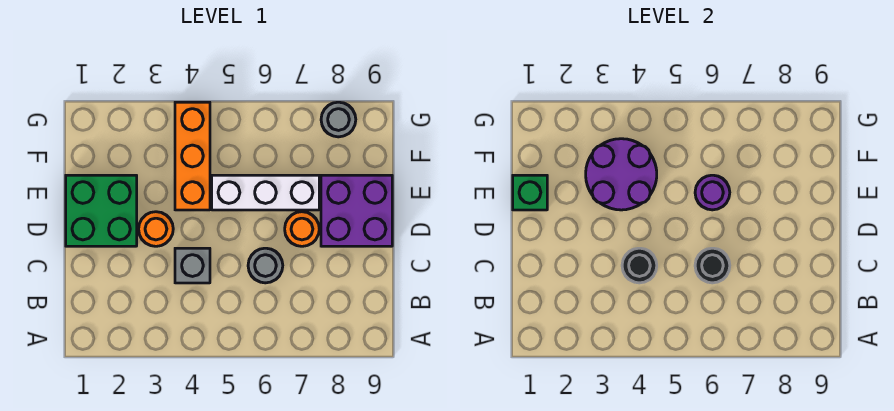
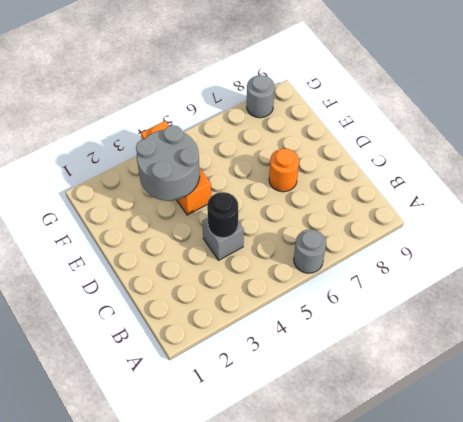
grey 1x1 round brick [294,229,326,273] -> grey 1x1 round brick moved to [248,248,283,283]
grey 2x2 round brick [136,125,200,201] -> purple 2x2 round brick [586,139,657,210]
none -> green 2x2 brick [66,175,137,246]
none -> orange 1x1 round brick [139,212,173,246]
none -> purple 2x2 brick [321,175,392,246]

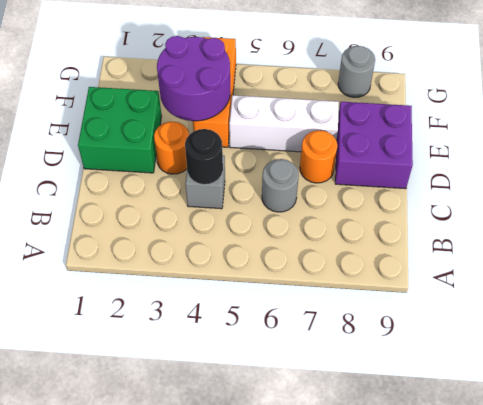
none -> black 1x1 round brick [695,248,730,283]
none -> green 1x1 brick [513,175,547,210]
none -> purple 1x1 round brick [695,175,730,210]

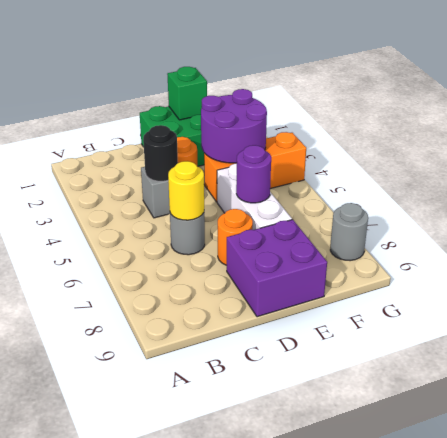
yellow 1x1 round brick [168,161,204,220] -> black 1x1 round brick [695,248,730,283]

